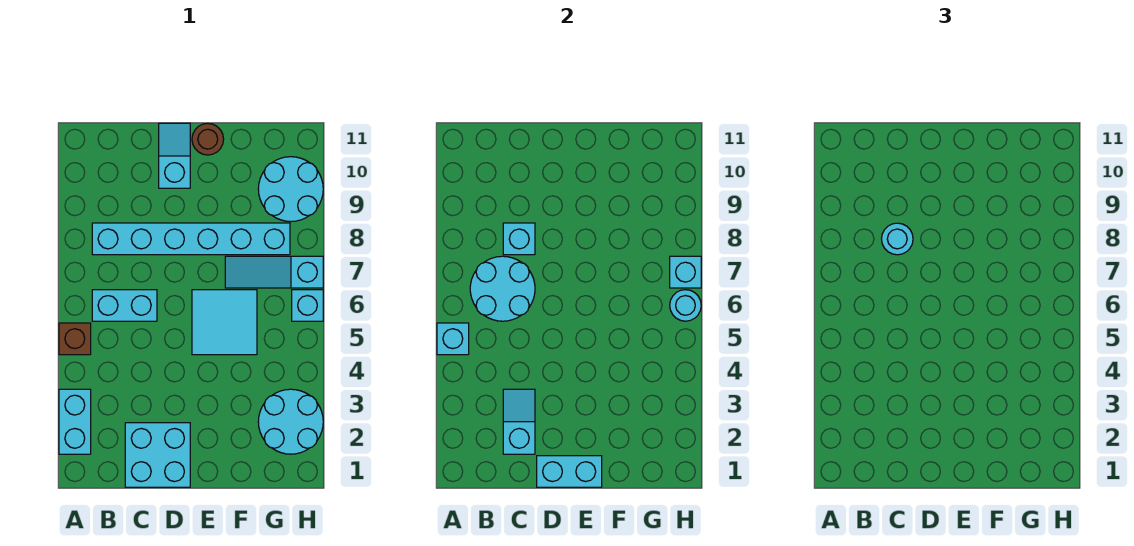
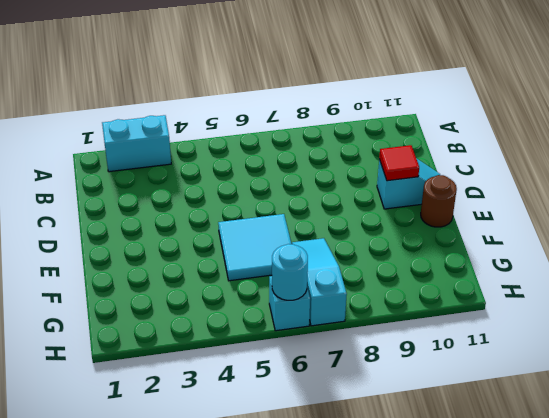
red 1x1 tile [379,145,419,181] -> none
none -> brown 1x1 brick [59,323,91,355]
none -> cyan 1x2 brick [92,290,157,321]
none -> cyan 1x6 brick [92,223,290,255]

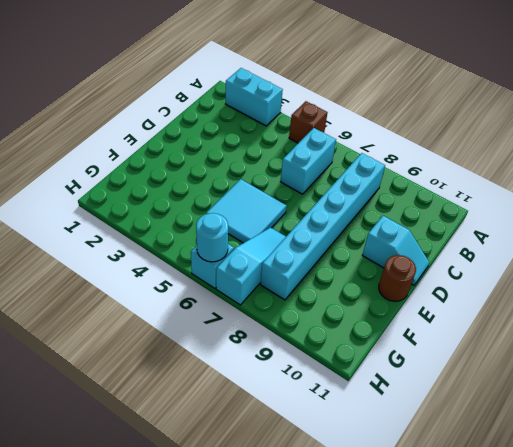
none -> cyan 2x2 brick [125,423,190,487]
none -> cyan 2x2 round brick [258,389,323,454]
none -> cyan 2x2 round brick [258,157,323,222]

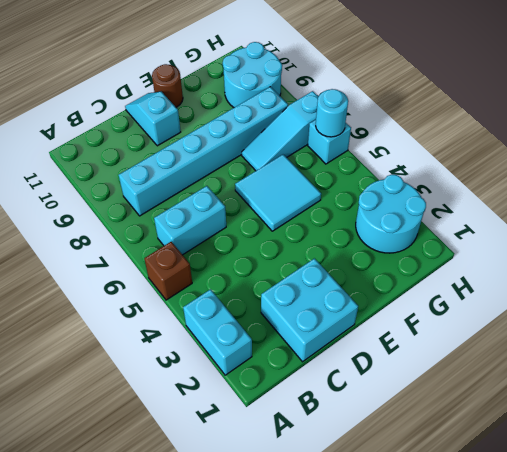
none -> cyan 1x1 brick [437,323,469,355]
none -> cyan 2x2 round brick [470,256,535,321]
none -> cyan 1x2 slope [503,389,535,454]

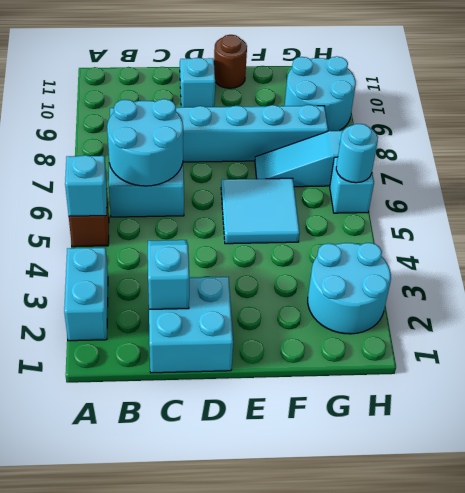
none -> cyan 1x1 brick [503,223,535,255]
none -> cyan 1x2 brick [537,456,602,487]
none -> cyan 1x1 brick [670,256,701,288]

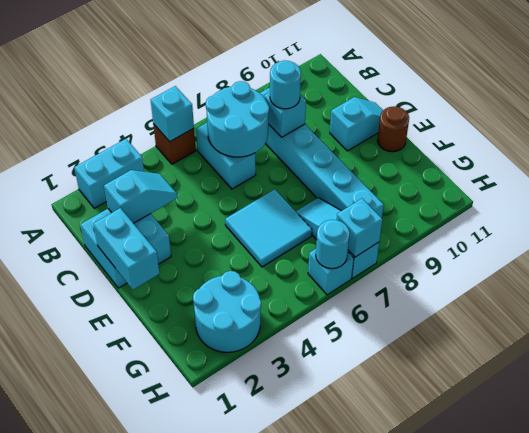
none -> cyan 2x2 round brick [258,157,323,222]

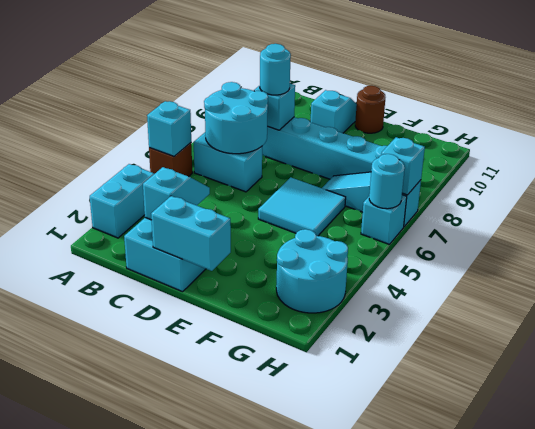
none -> cyan 2x2 round brick [258,157,323,222]

